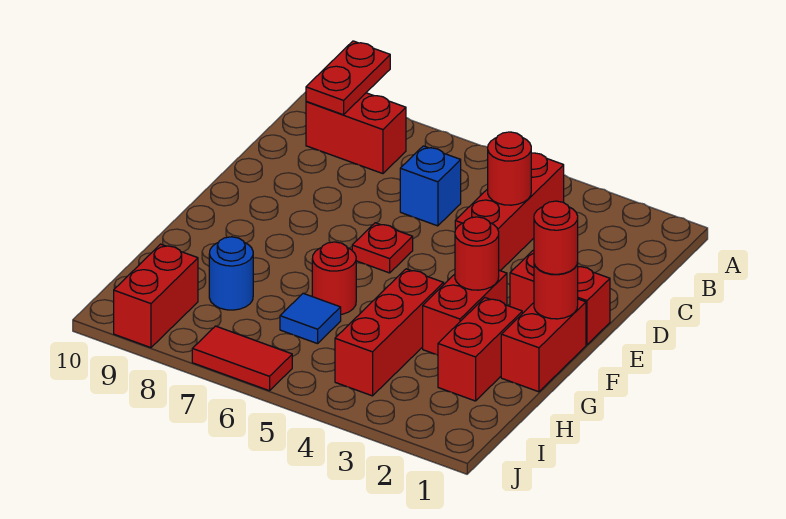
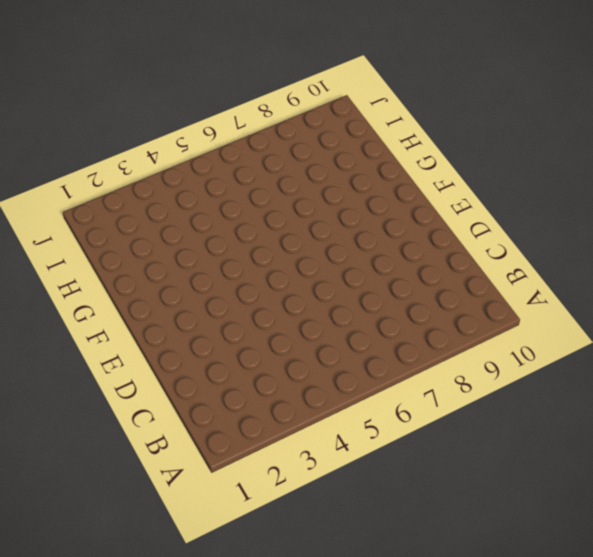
none -> red 1x3 brick [455,153,564,271]
none -> red 1x2 brick [306,93,406,174]
none -> blue 1x1 brick [400,146,461,226]

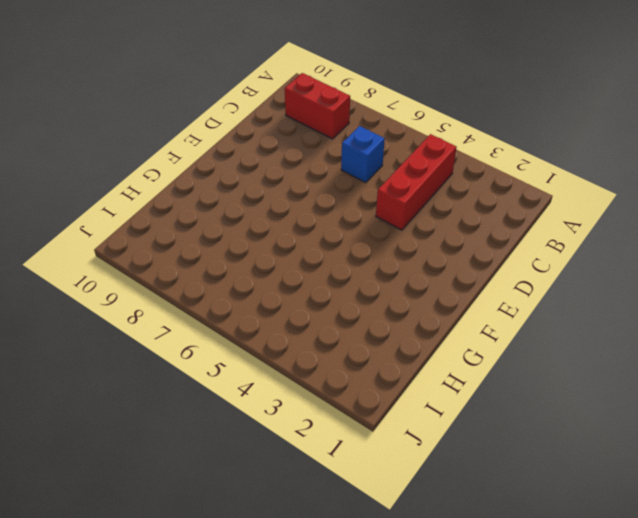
none -> red 1x2 brick [510,251,610,345]
none -> red 1x1 plate [352,223,413,273]
none -> red 1x2 brick [501,299,586,392]

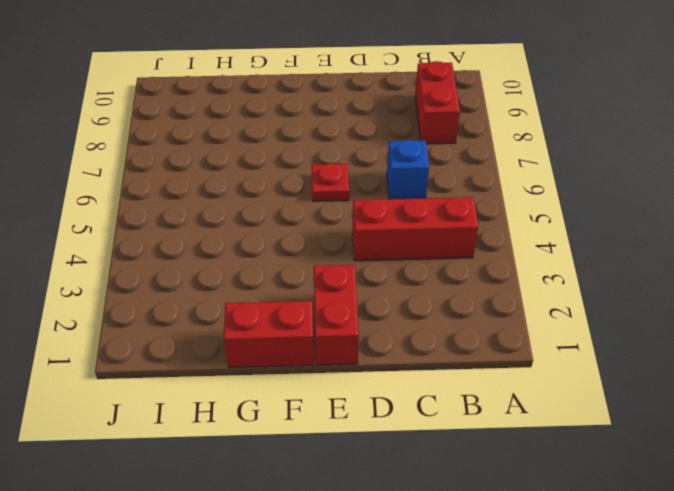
none -> red 1x2 brick [423,270,507,355]
none -> red 1x2 brick [438,298,522,401]
none -> red 1x3 brick [335,269,444,396]

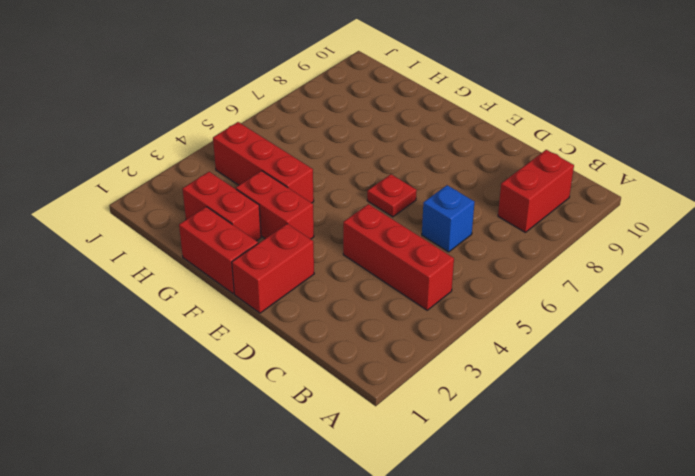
none -> red 1x1 round brick [312,242,356,314]
none -> blue 1x1 tile [280,293,341,344]
none -> blue 1x1 round brick [209,237,253,310]

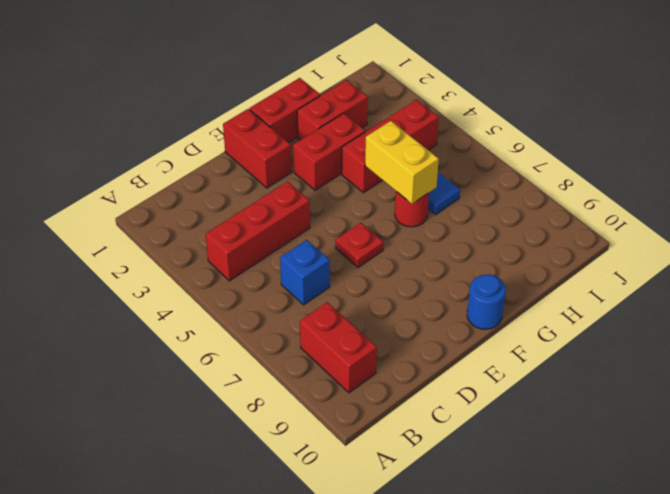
blue 1x1 round brick [467,275,506,329] -> blue 1x1 round brick moved to [209,237,253,310]
yellow 1x2 brick [365,121,439,204] -> none
none -> red 1x2 brick [114,244,198,348]
none -> red 1x2 tile [192,326,292,391]
none -> red 1x2 plate [306,41,390,115]

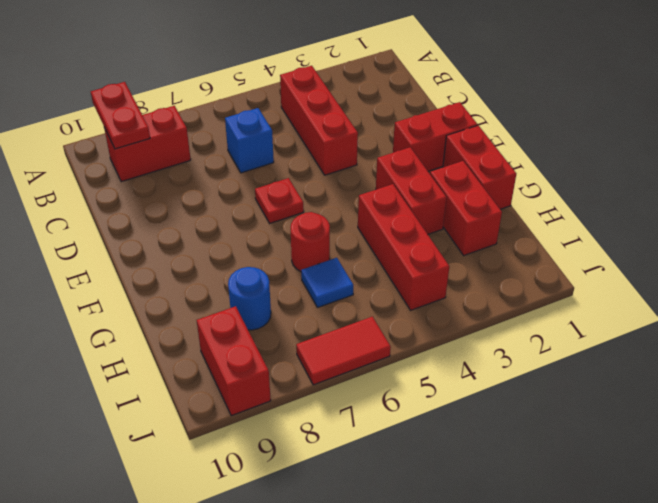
none -> red 1x1 round brick [488,132,531,205]
none -> red 1x1 round brick [534,263,578,319]
none -> red 1x1 round brick [455,217,499,290]

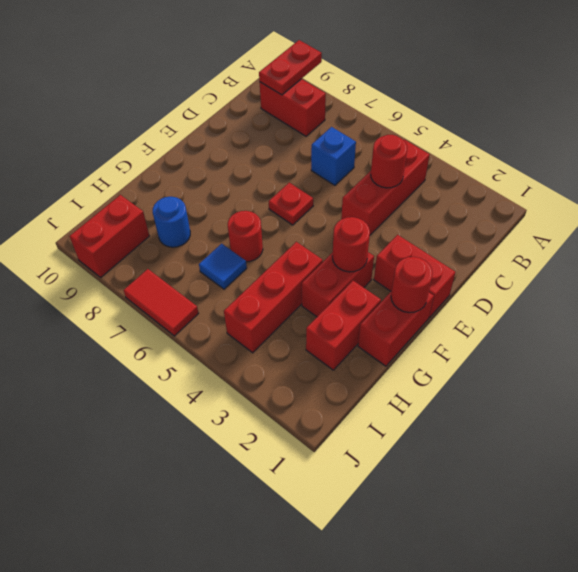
none -> red 1x1 round brick [534,201,578,274]

